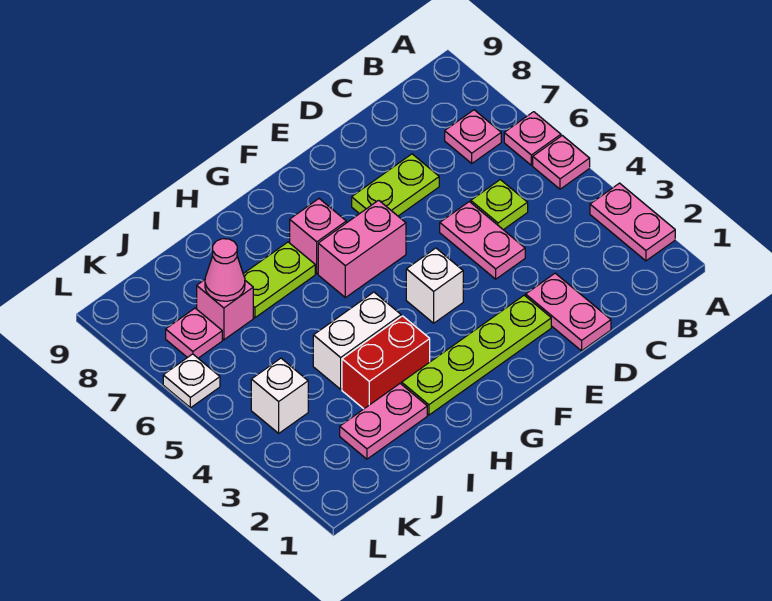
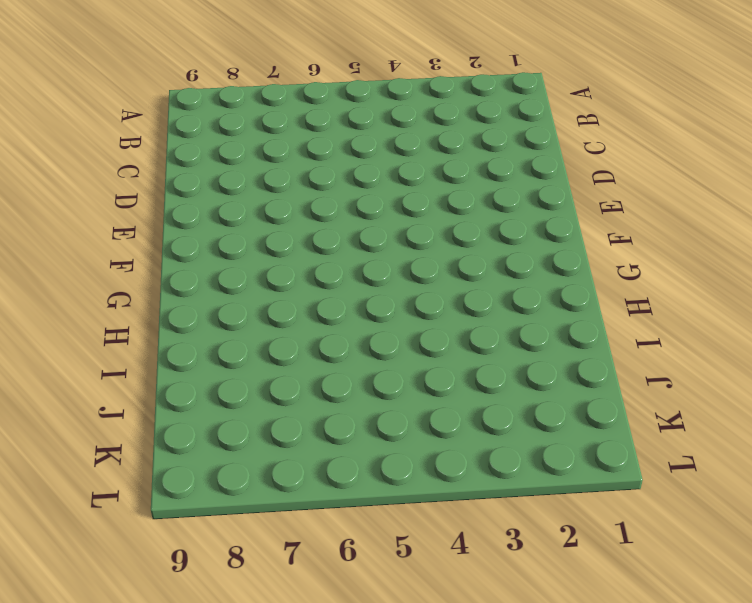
none -> pink 1x2 plate [590,183,675,261]
none -> pink 1x1 plate [533,136,590,189]
none -> pink 1x1 plate [504,112,561,165]

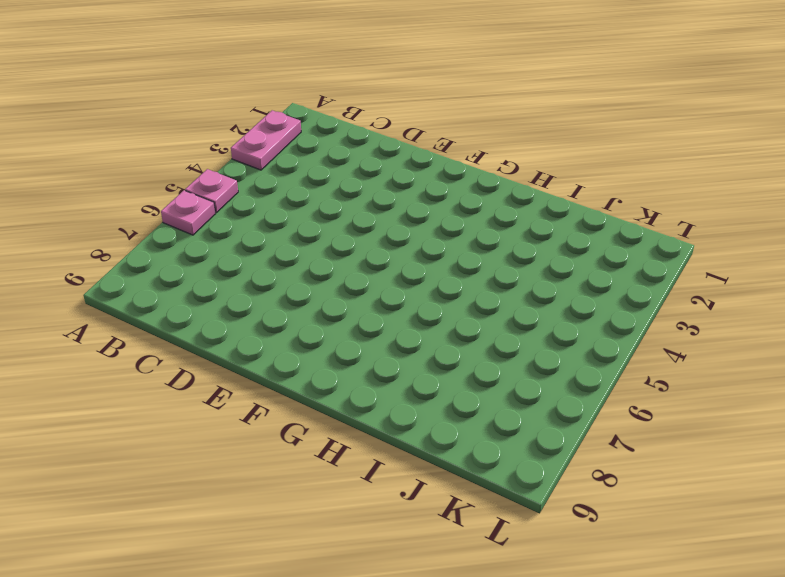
none -> pink 1x1 plate [445,110,501,163]
none -> lime 1x1 plate [471,180,528,230]
none -> pink 1x2 plate [526,273,611,351]

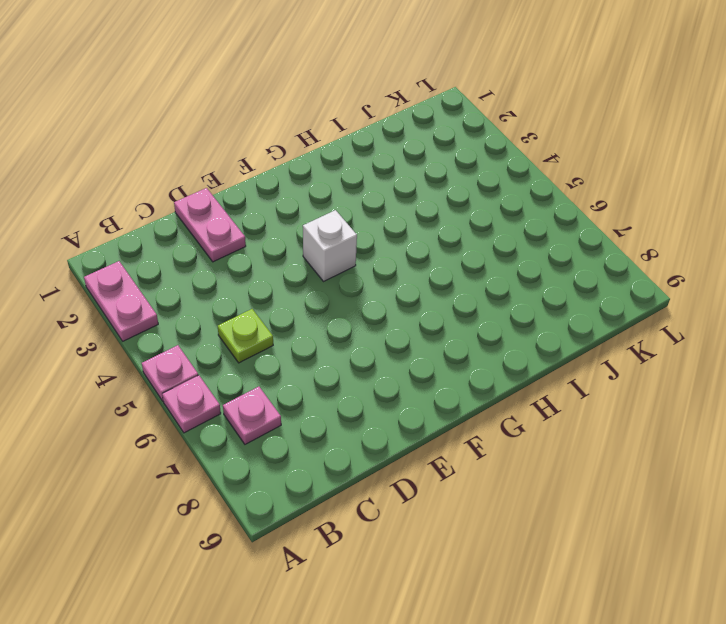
none -> pink 1x2 plate [440,202,525,279]
none -> lime 1x2 plate [352,154,439,216]
none -> lime 1x4 plate [402,295,551,415]

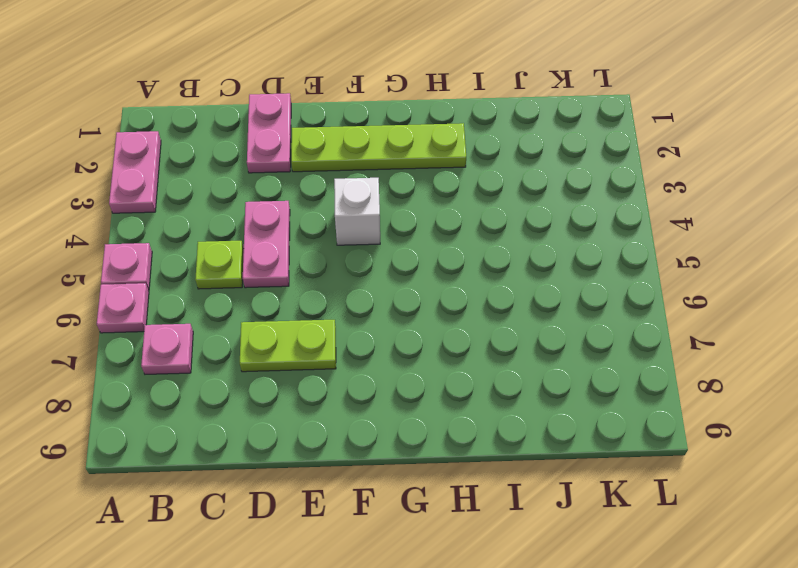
none -> pink 1x2 brick [318,200,406,298]
none -> pink 1x1 brick [290,199,346,274]
none -> red 1x2 brick [342,316,430,409]

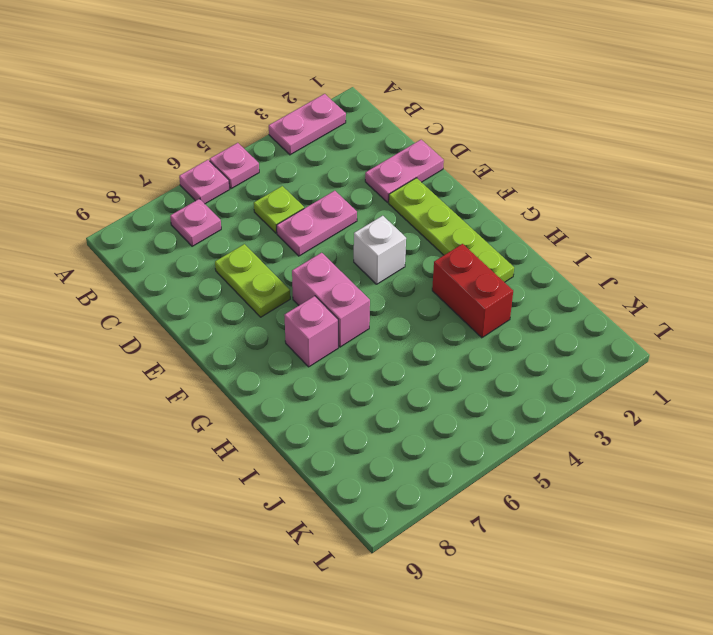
none -> white 1x2 brick [313,292,401,389]
none -> lime 1x2 plate [243,242,315,318]
none -> pink 1x2 plate [340,384,427,459]

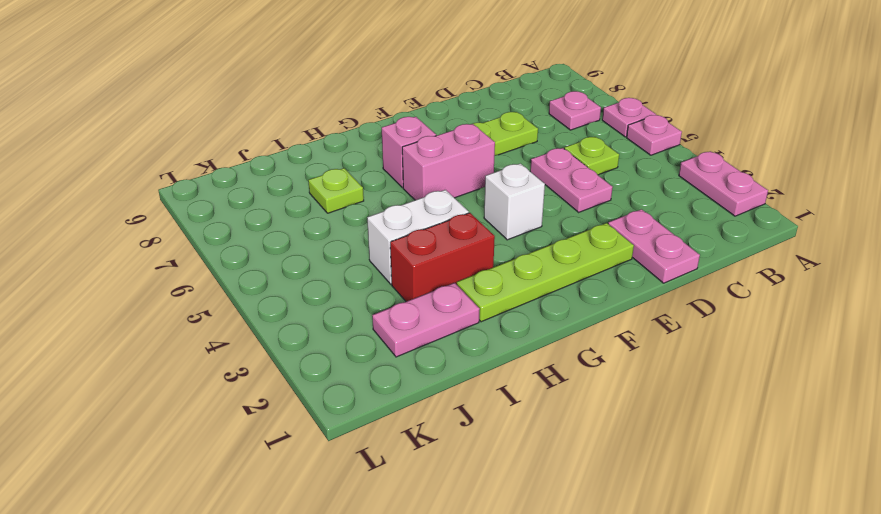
lime 1x1 plate [308,168,364,213] -> lime 1x2 plate [243,242,315,318]
none -> pink 1x1 brick [197,280,253,340]
none -> white 1x1 brick [251,358,308,433]
none -> pink 1x1 plate [166,308,222,358]

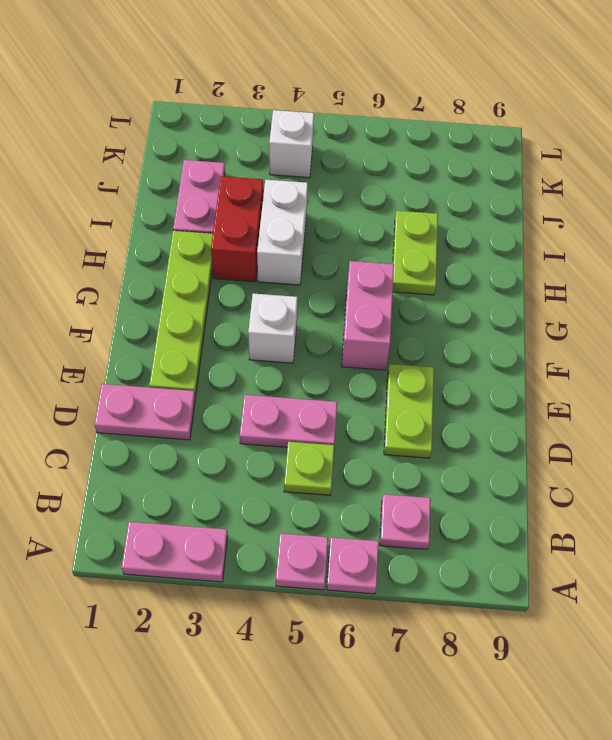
none -> pink 1x1 brick [290,199,346,274]
none -> pink 1x1 brick [197,280,253,340]
none -> pink 1x1 plate [166,308,222,358]

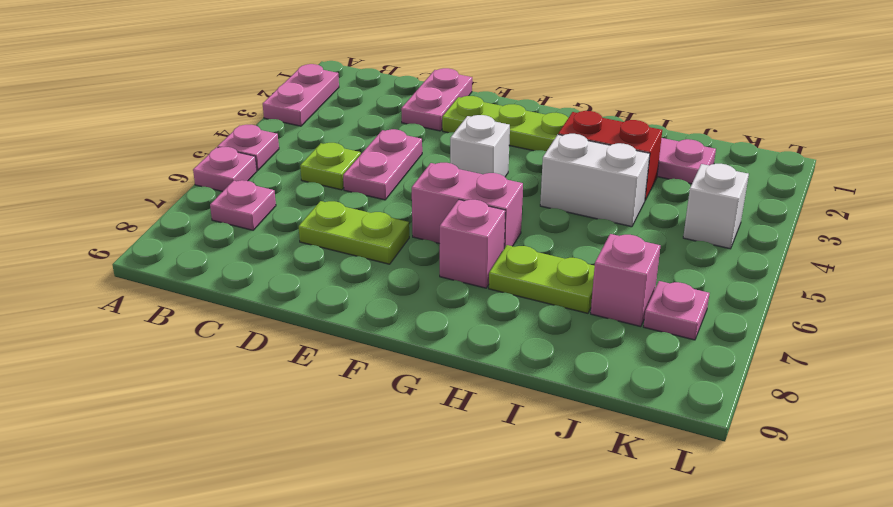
none -> white 1x1 plate [163,354,220,408]
none -> pink 1x1 cone [205,239,245,301]

